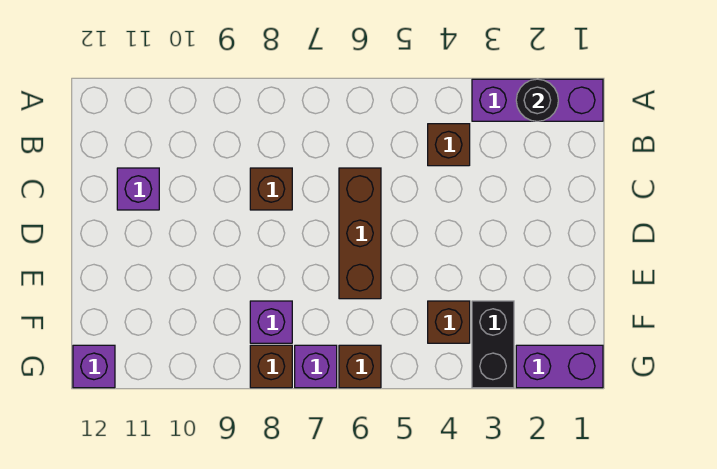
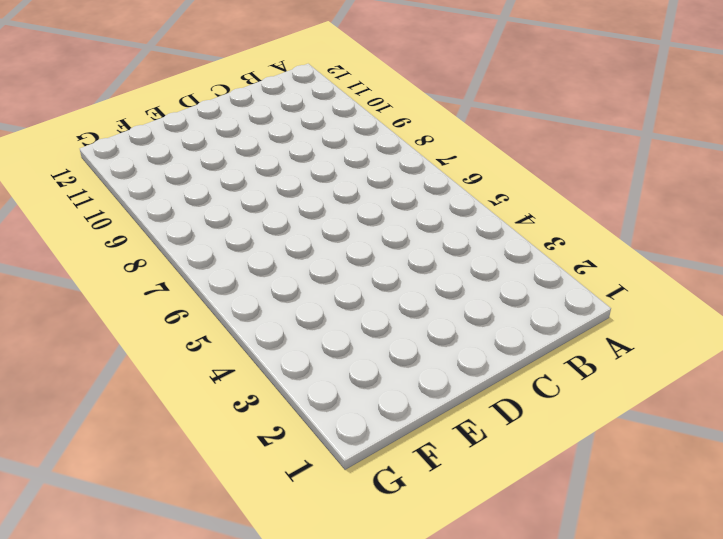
none -> purple 1x3 brick [472,79,603,121]
none -> brown 1x1 brick [428,124,470,166]
none -> brown 1x3 brick [339,168,381,299]

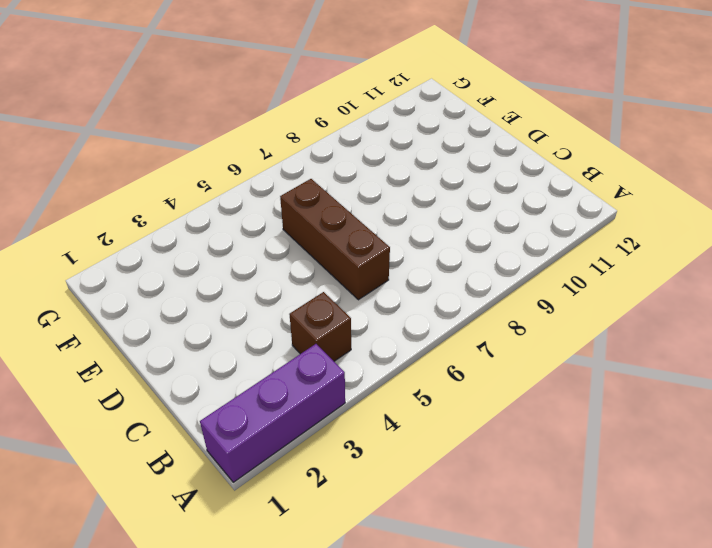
none -> brown 1x1 brick [250,168,292,210]
none -> purple 1x1 brick [117,168,159,210]
none -> black 1x2 brick [472,301,514,388]

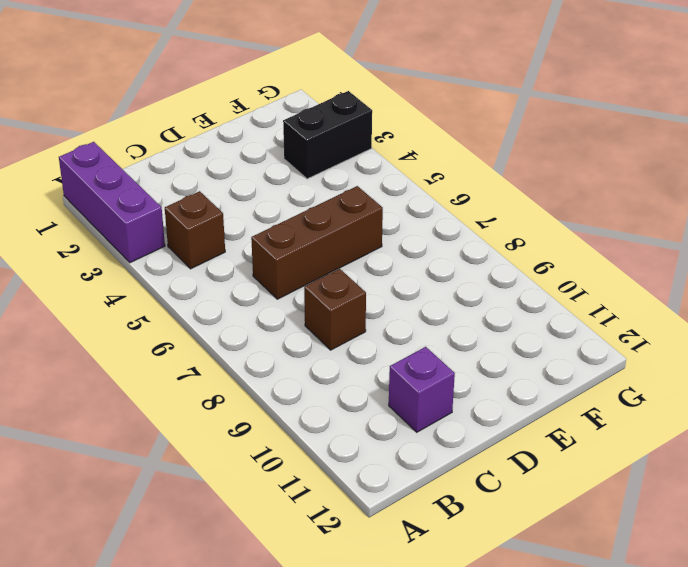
none -> brown 1x1 brick [428,301,470,343]
none -> purple 1x1 brick [250,301,292,343]
none -> purple 1x2 brick [516,345,603,388]

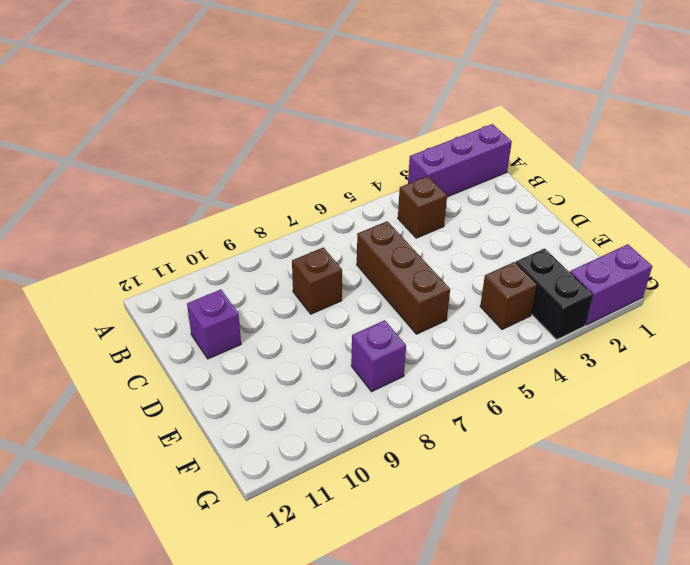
none -> brown 1x1 brick [339,345,381,388]
none -> purple 1x1 brick [295,345,337,388]
none -> brown 1x1 brick [250,345,292,388]

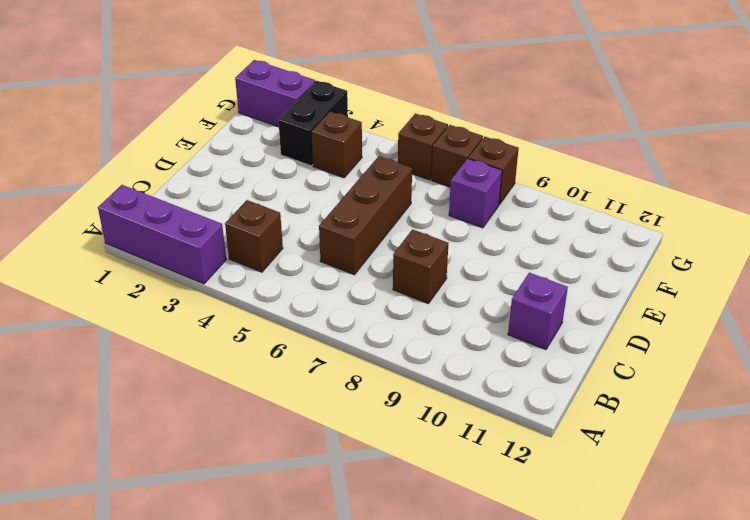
brown 1x1 brick [432,125,483,187] -> purple 1x1 brick [295,345,337,388]
none -> purple 1x1 brick [73,345,115,388]
none -> black 1x1 round brick [516,79,558,121]

